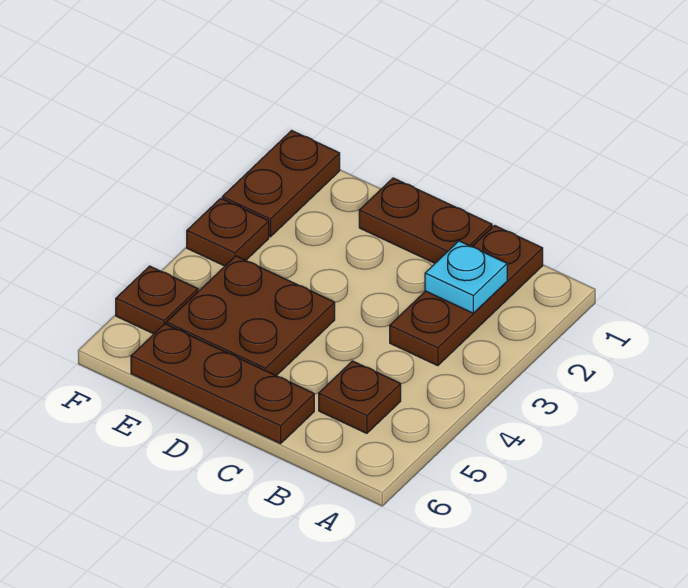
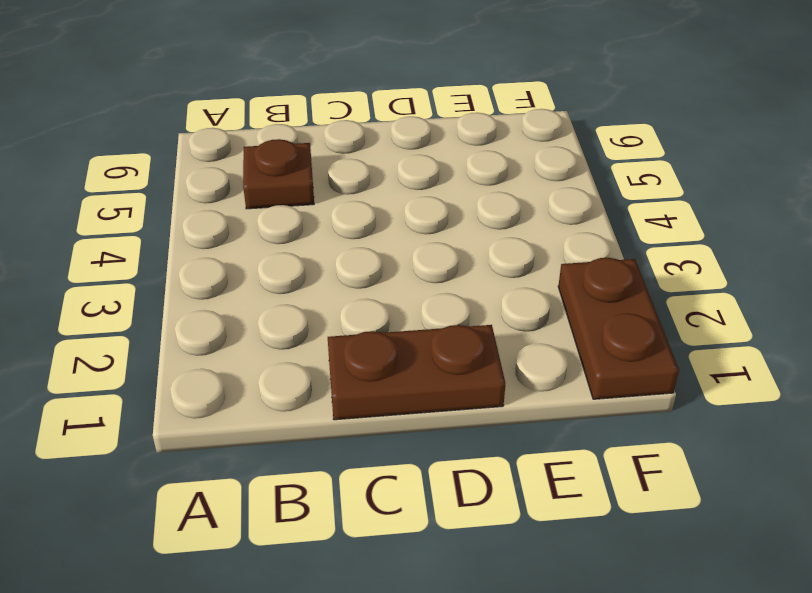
none -> brown 1x3 plate [390,226,543,366]
none -> brown 1x3 plate [131,324,314,444]

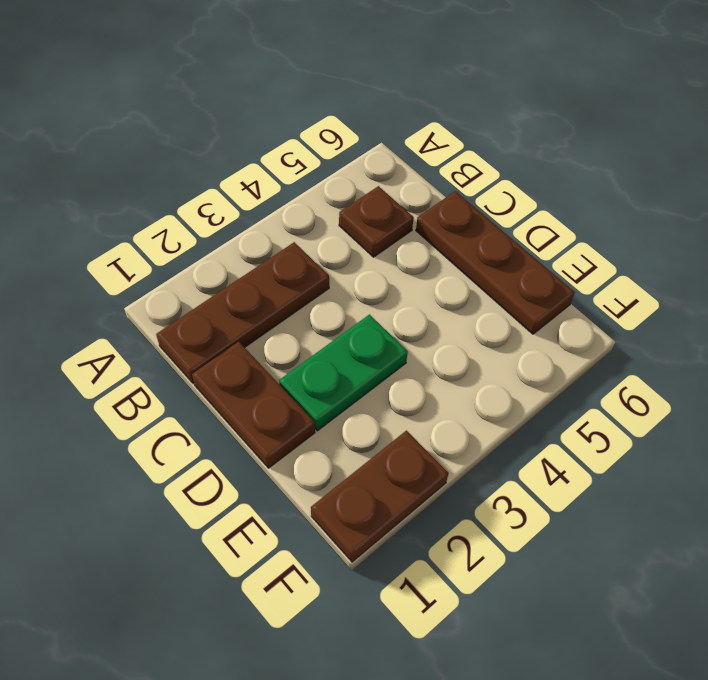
green 1x2 plate [279,315,408,431] -> none
none -> brown 2x2 plate [166,256,335,376]
none -> brown 1x1 plate [187,198,269,266]

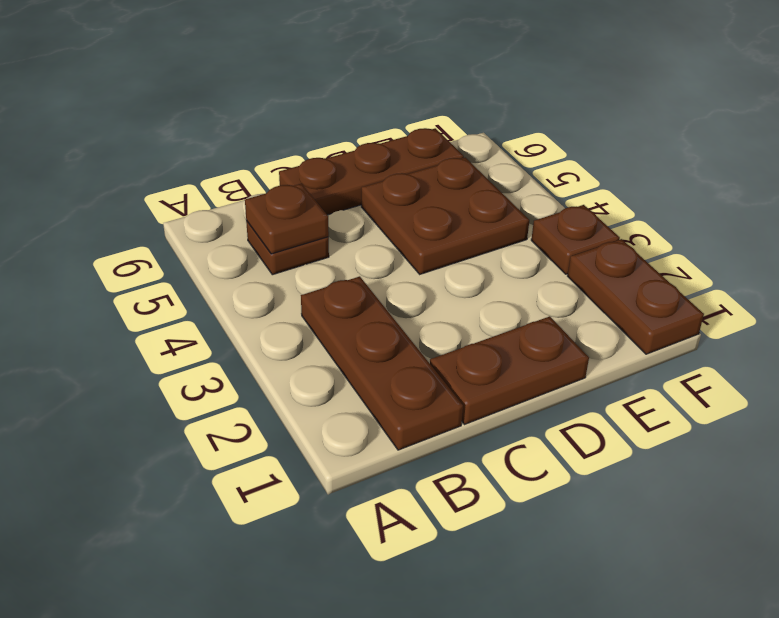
brown 1x1 plate [245,184,329,254] -> brown 1x1 plate moved to [116,266,198,334]
none -> cyan 1x1 plate [425,241,507,313]

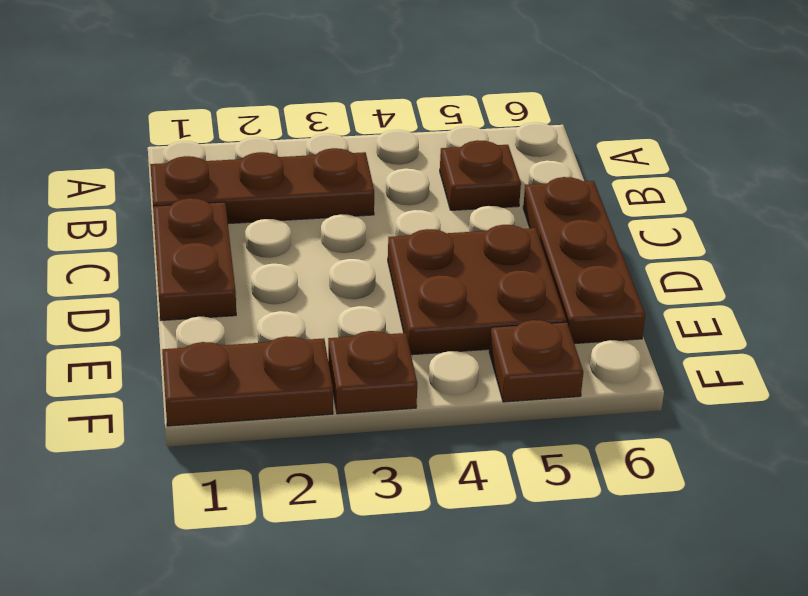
none -> cyan 1x1 plate [425,241,507,313]

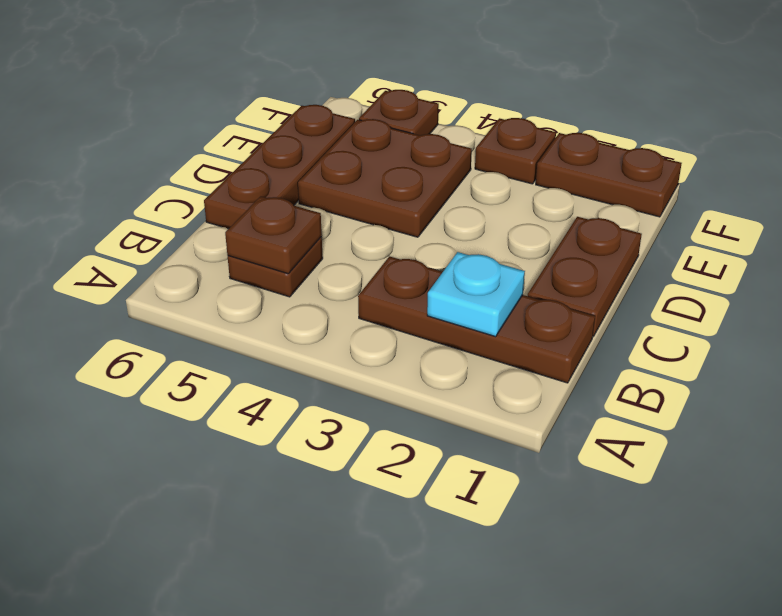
brown 1x1 plate [225,196,322,274] -> none

